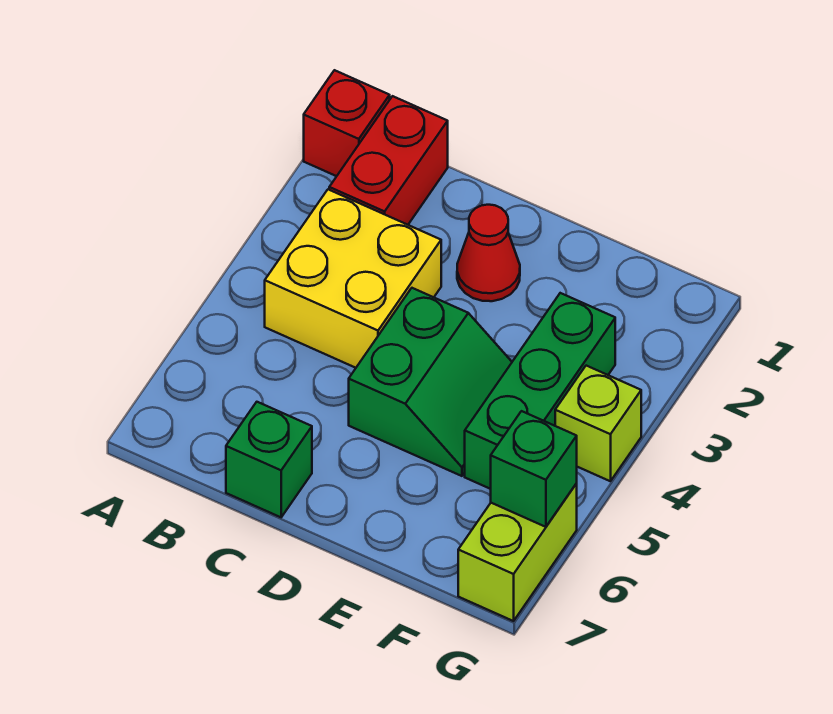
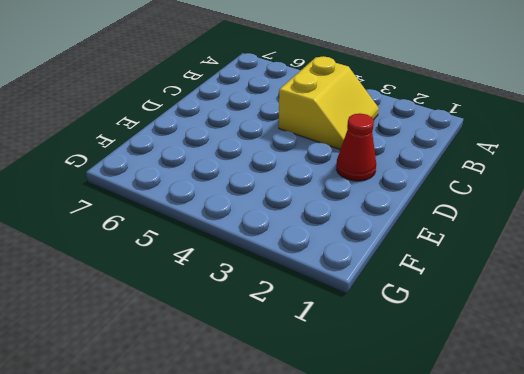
yellow 2x2 slope [279,56,379,149] -> yellow 2x2 brick [265,189,441,368]
none -> red 1x1 brick [304,70,390,176]
none -> red 1x2 brick [329,96,448,225]

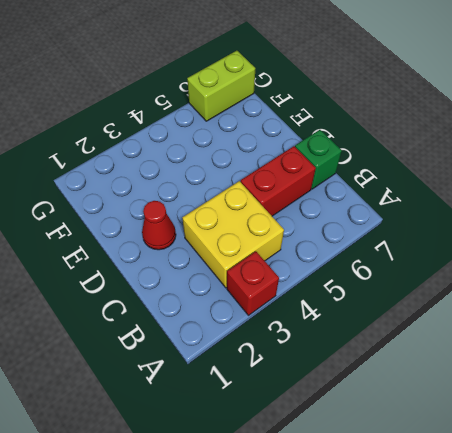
red 1x1 brick [227,251,279,315] -> red 1x1 brick moved to [304,70,390,176]
red 1x2 brick [241,146,316,216] -> red 1x2 brick moved to [329,96,448,225]
none -> green 2x2 slope [349,288,512,476]
none -> green 1x3 brick [465,293,615,489]

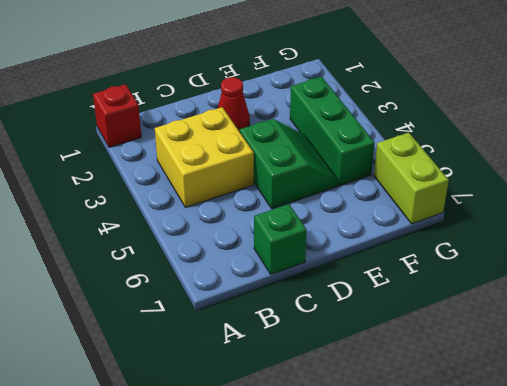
none -> red 1x2 brick [329,96,448,225]
none -> lime 1x1 brick [555,366,641,481]

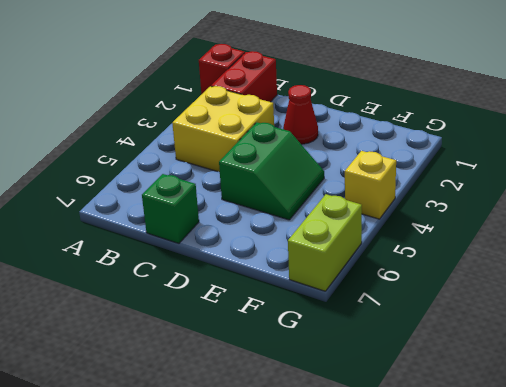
yellow 1x1 brick [345,151,396,219] -> lime 1x1 brick [555,366,641,481]
none -> green 1x3 brick [465,293,615,489]
none -> green 1x1 brick [491,411,577,527]

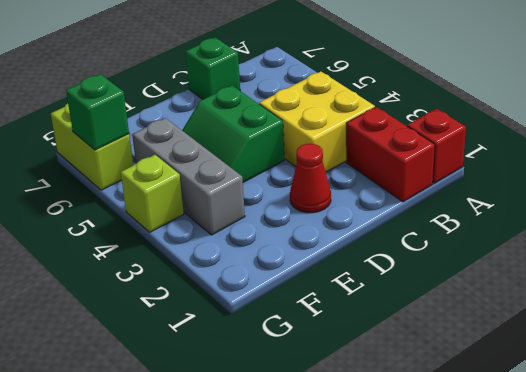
grey 1x3 brick [132,118,245,235] -> green 1x3 brick [465,293,615,489]

